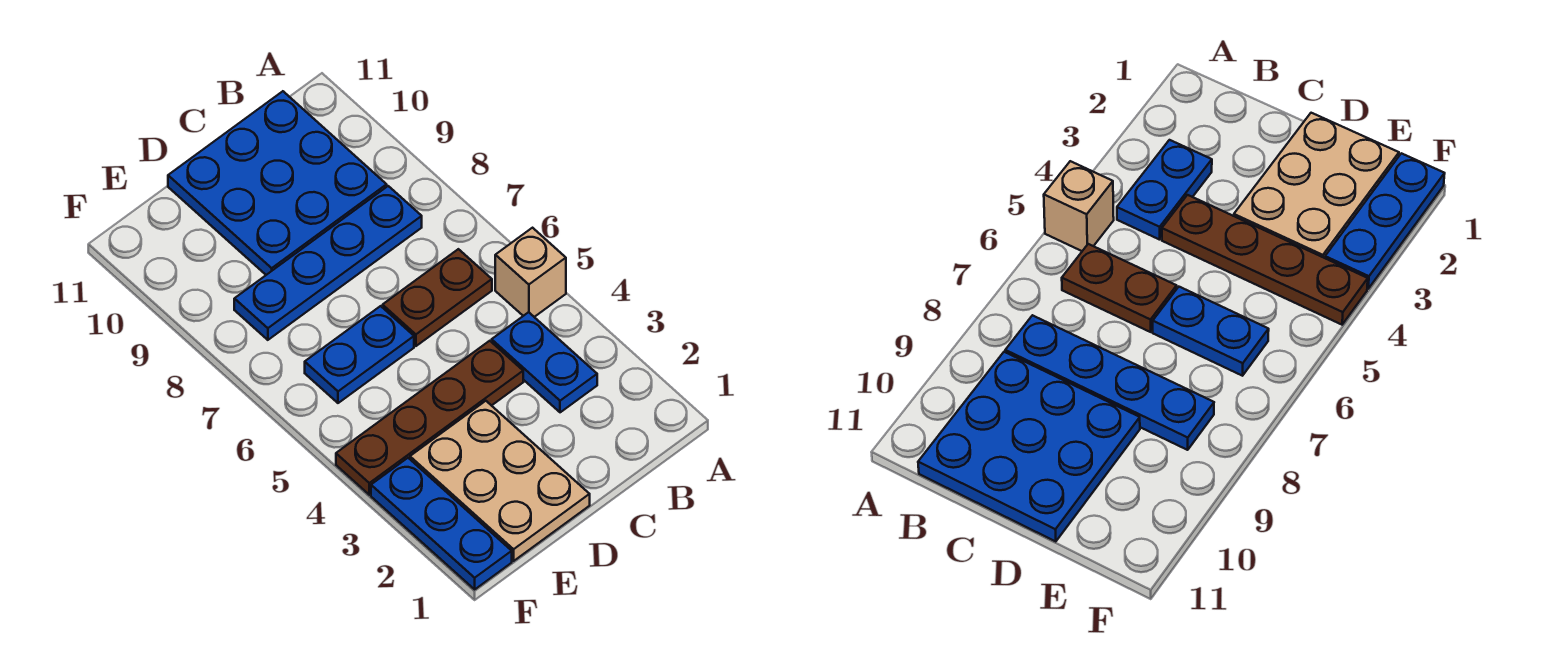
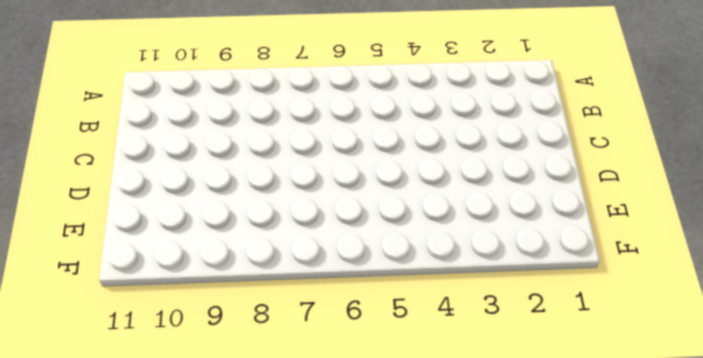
none -> tan 1x1 brick [495,228,566,317]
none -> blue 1x2 plate [492,312,597,412]

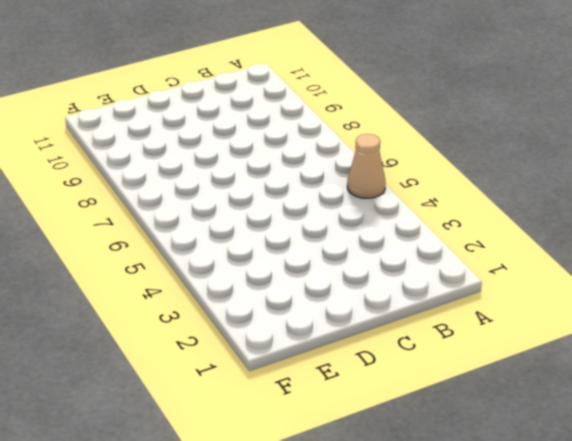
tan 1x1 cone [347,134,386,198] -> tan 1x1 brick [495,228,566,317]
none -> blue 1x2 plate [492,312,597,412]
none -> brown 1x2 plate [383,249,492,346]

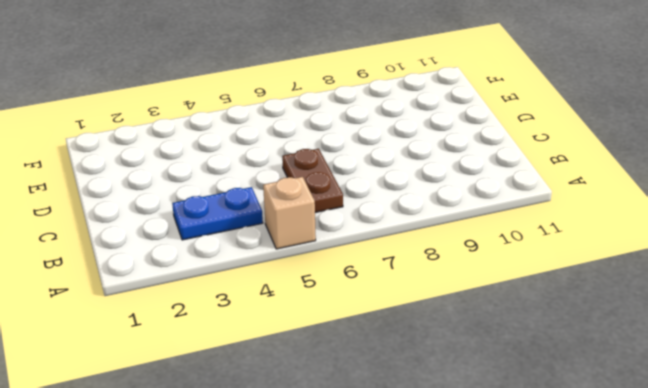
none -> blue 1x4 plate [234,186,422,340]
none -> blue 3x3 plate [168,91,387,275]

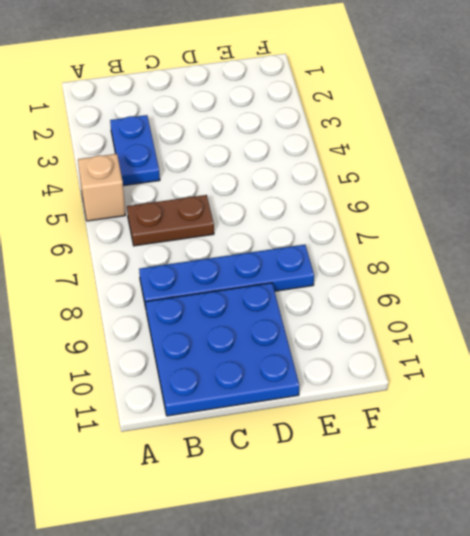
none -> brown 1x4 plate [336,341,523,495]
none -> tan 2x3 plate [410,401,590,561]

